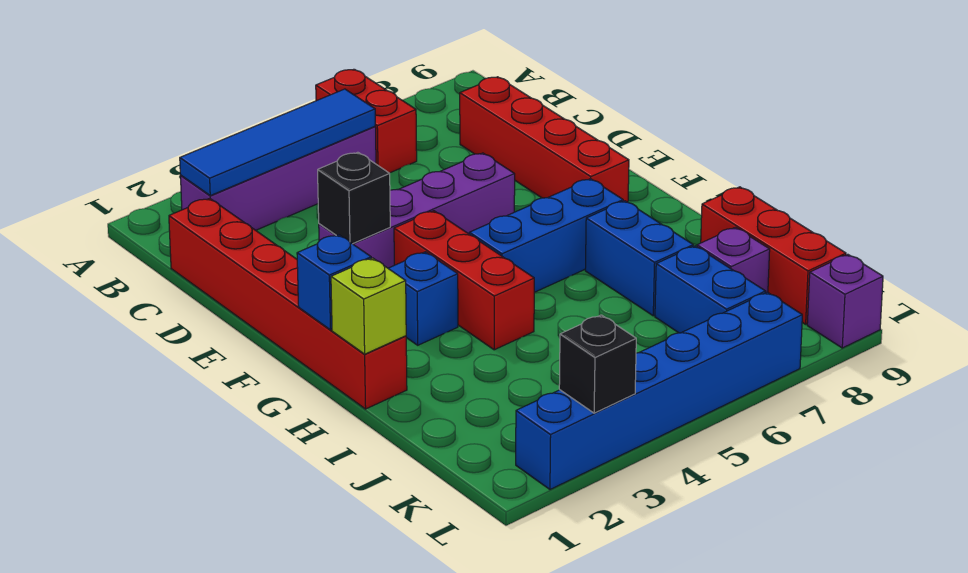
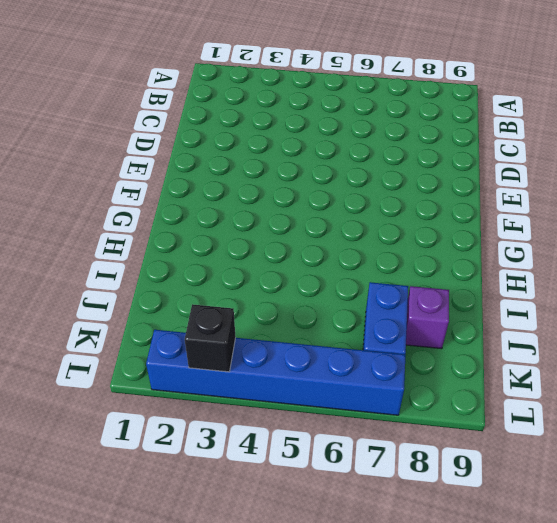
none -> red 1x2 brick [316,69,417,173]
none -> purple 1x4 brick [180,126,376,230]
none -> red 1x6 brick [169,198,407,409]

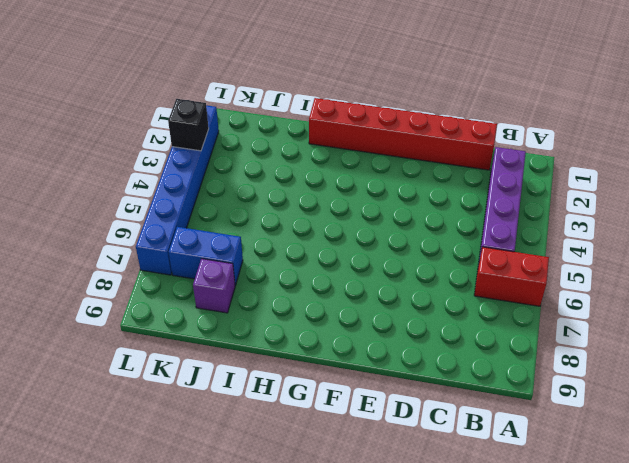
none -> red 1x4 brick [460,77,629,202]
none -> purple 1x4 brick [319,153,515,268]
none -> red 1x3 brick [394,211,534,350]

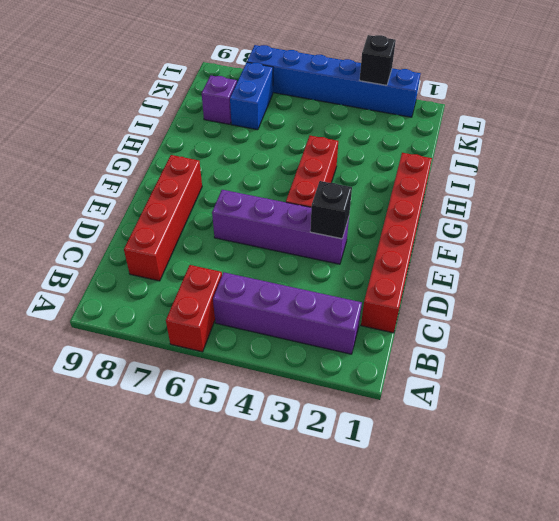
none -> blue 1x1 brick [388,252,458,345]
none -> blue 1x3 brick [469,179,623,292]
none -> blue 1x2 brick [585,201,693,316]

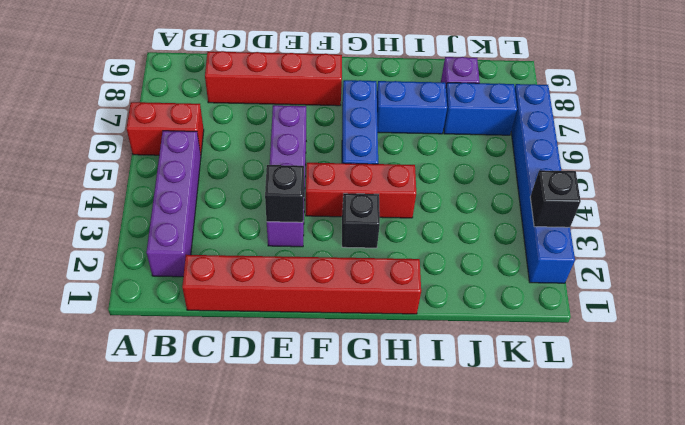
black 1x1 brick [342,193,380,248] -> blue 1x1 brick [388,252,458,345]
none -> red 1x3 brick [701,187,846,324]
none -> purple 1x1 brick [807,254,883,348]
none -> blue 1x4 tile [180,89,375,196]

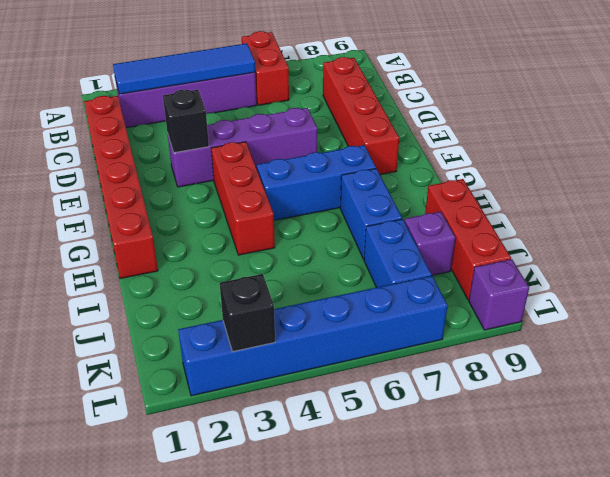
none -> blue 1x1 brick [388,252,458,345]
none -> blue 1x1 brick [297,235,371,330]
none -> lime 1x1 brick [331,258,406,354]

